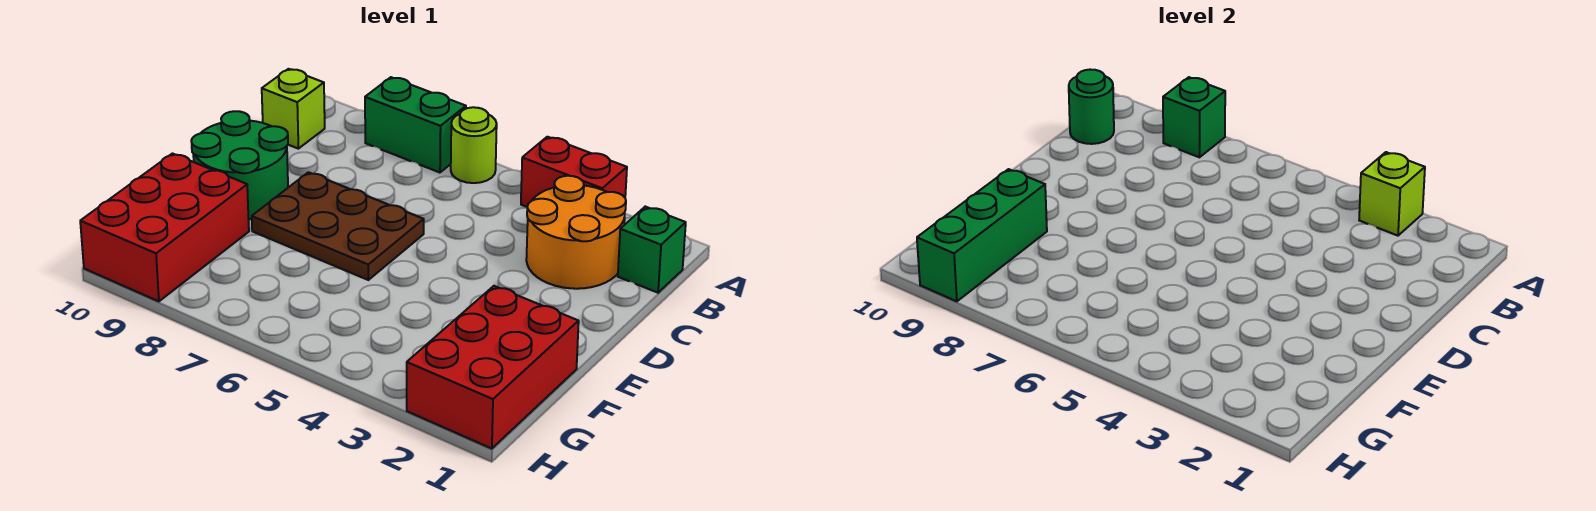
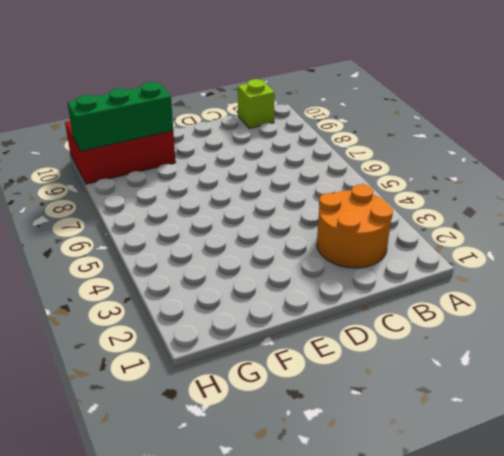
none -> red 1x2 brick [521,137,627,207]
none -> lime 1x1 round brick [451,107,497,183]
none -> green 1x2 brick [365,77,466,173]

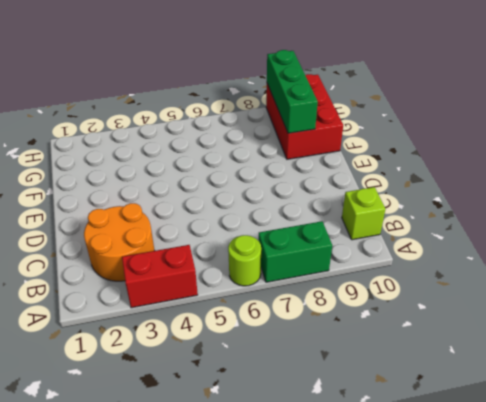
none -> green 1x1 brick [618,207,686,293]
none -> brown 2x3 plate [252,172,424,280]
none -> green 2x2 round brick [191,111,288,219]

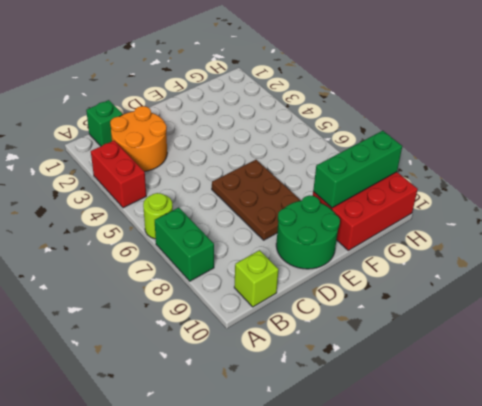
none -> red 2x3 brick [407,286,579,449]
none -> lime 1x1 brick [1359,152,1425,236]
none -> green 1x1 brick [1163,77,1225,157]

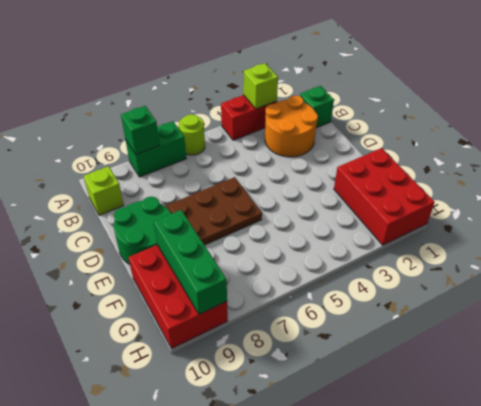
none -> green 1x1 round brick [1069,70,1114,144]

